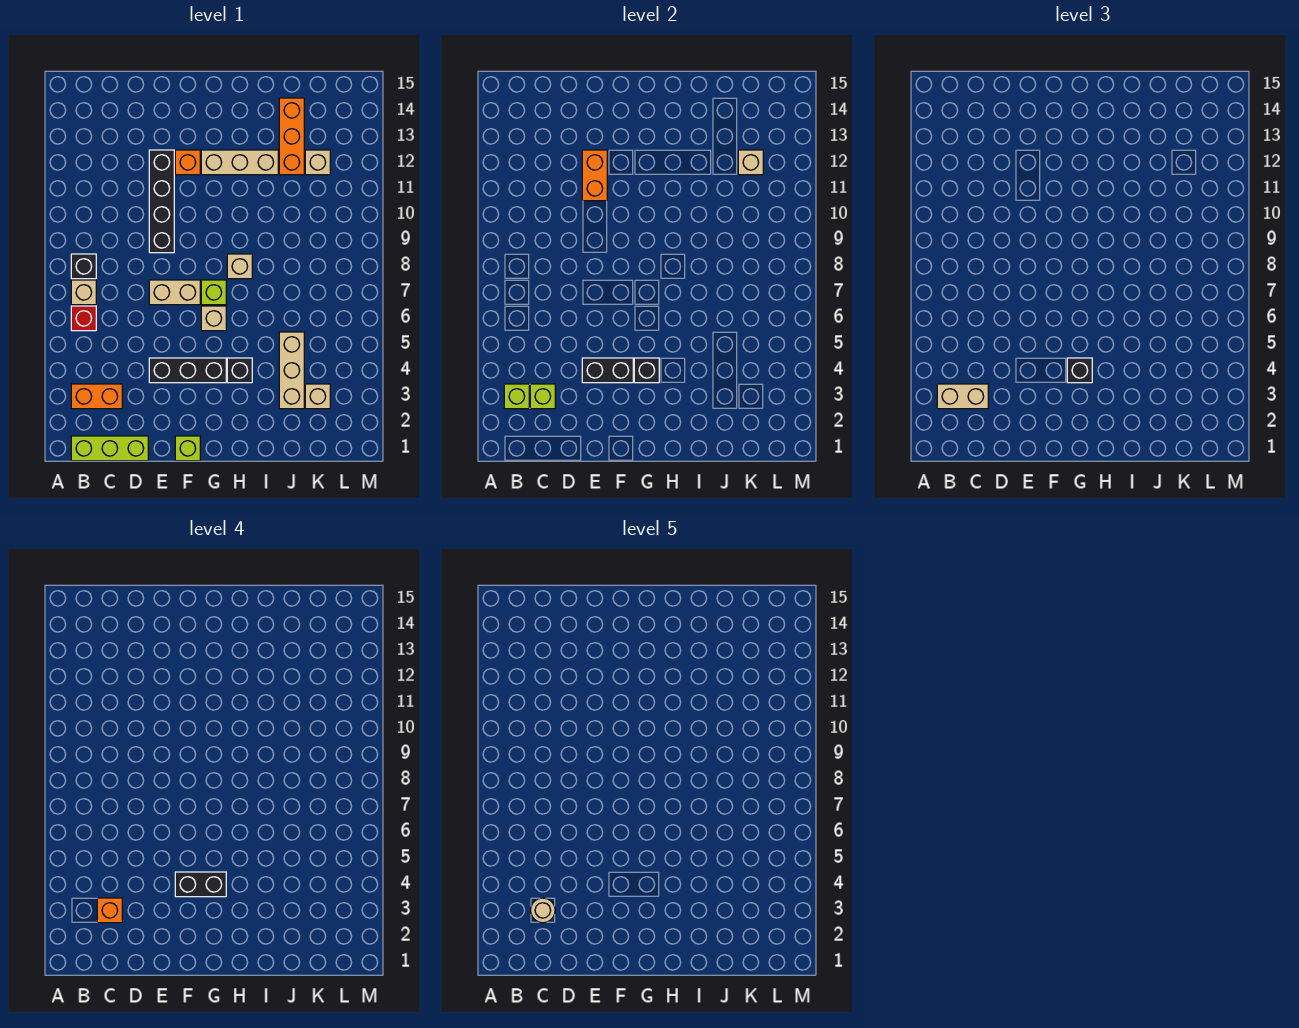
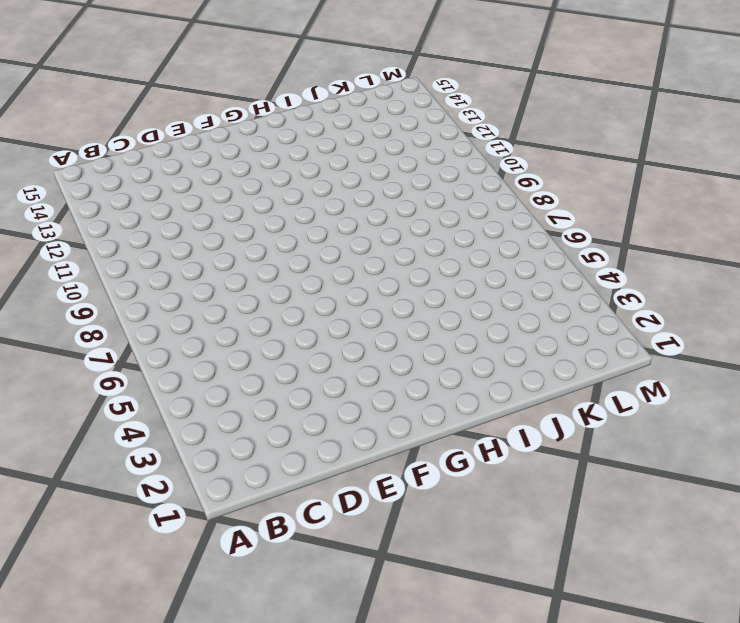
none -> lime 1x3 brick [71,436,148,461]
none -> orange 1x2 brick [71,384,122,409]
none -> red 1x1 brick [71,306,96,331]
none -> tan 1x1 brick [71,280,96,305]

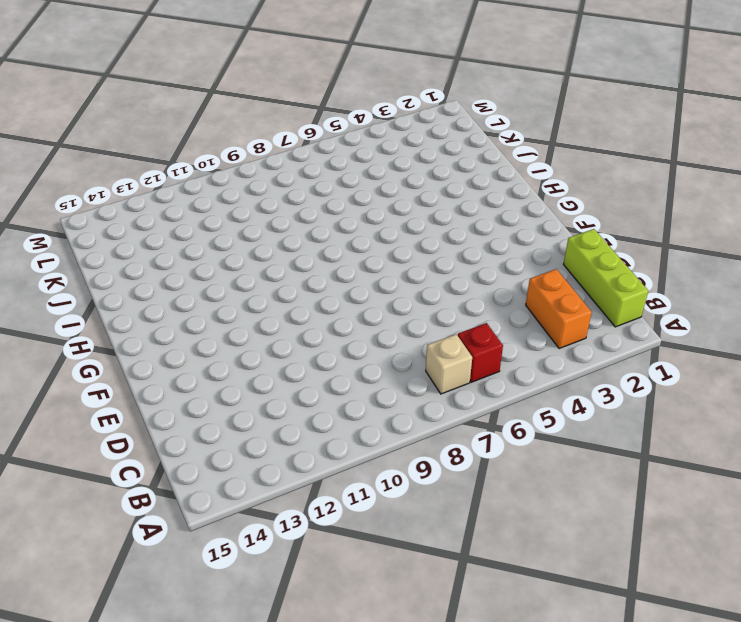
none -> black 1x1 brick [71,254,96,279]
none -> black 1x3 brick [149,358,226,383]
none -> tan 1x2 brick [149,280,200,305]
none -> black 1x4 brick [149,150,174,253]

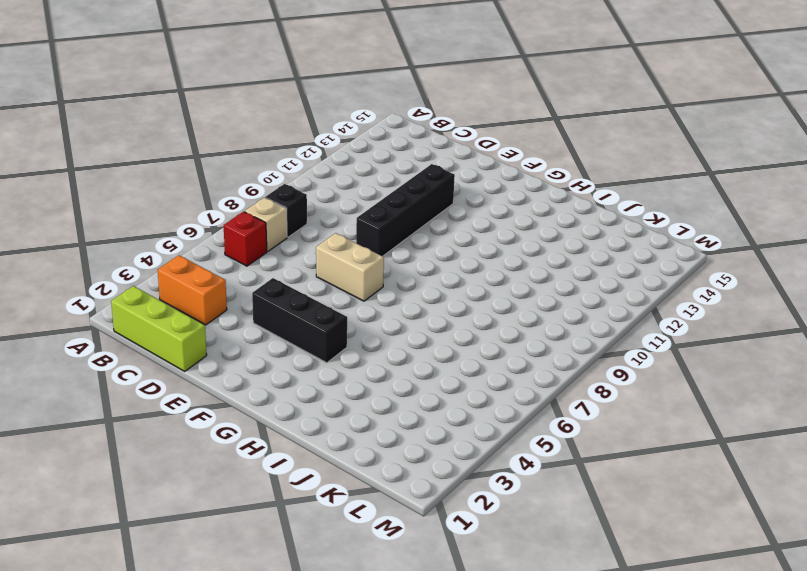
none -> lime 1x1 brick [175,436,200,461]
none -> orange 1x1 brick [175,150,200,175]
none -> tan 1x1 brick [201,306,226,331]
none -> lime 1x1 brick [201,280,226,305]

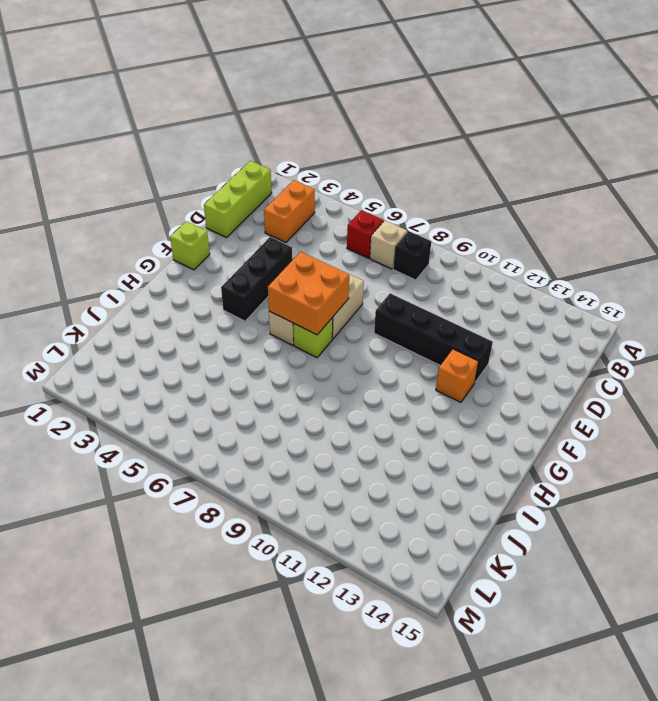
orange 2x2 brick [268,252,349,335] -> none
none -> tan 1x3 brick [201,150,278,175]
none -> black 1x1 brick [227,358,252,383]
none -> tan 1x1 brick [227,254,252,279]
none -> tan 1x3 brick [279,332,304,409]

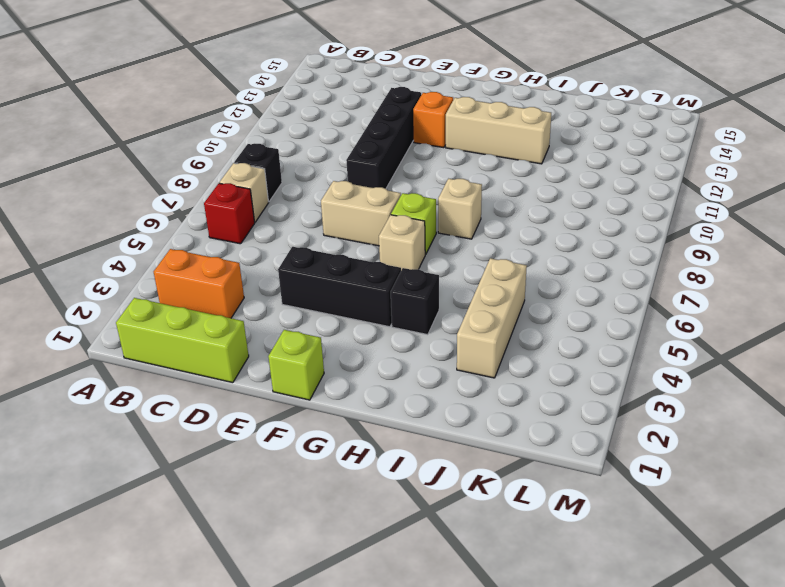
none -> orange 1x3 brick [279,98,304,175]
none -> tan 1x1 brick [305,384,330,409]
none -> tan 1x1 brick [305,150,330,175]
none -> lime 1x1 brick [504,384,529,409]

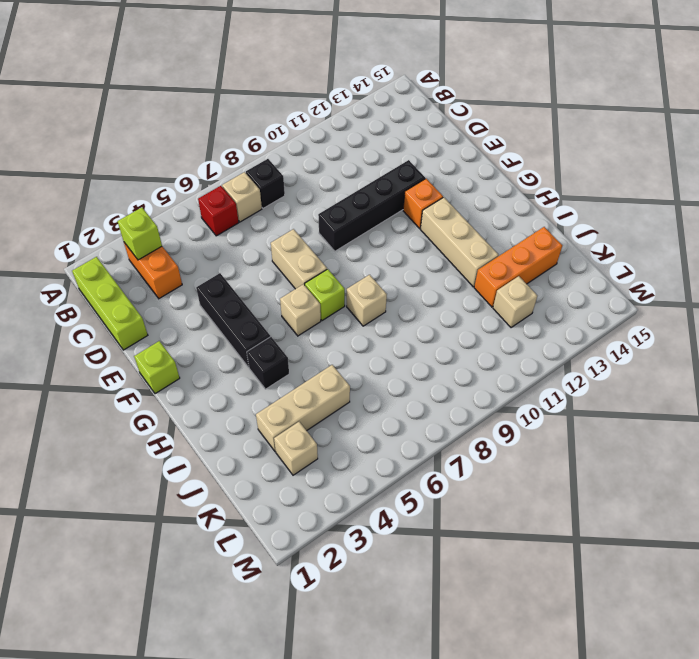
none -> lime 1x1 brick [530,384,555,409]
none -> black 1x2 brick [582,358,633,383]
none -> orange 1x2 brick [582,150,607,201]
none -> black 1x1 brick [634,358,659,383]

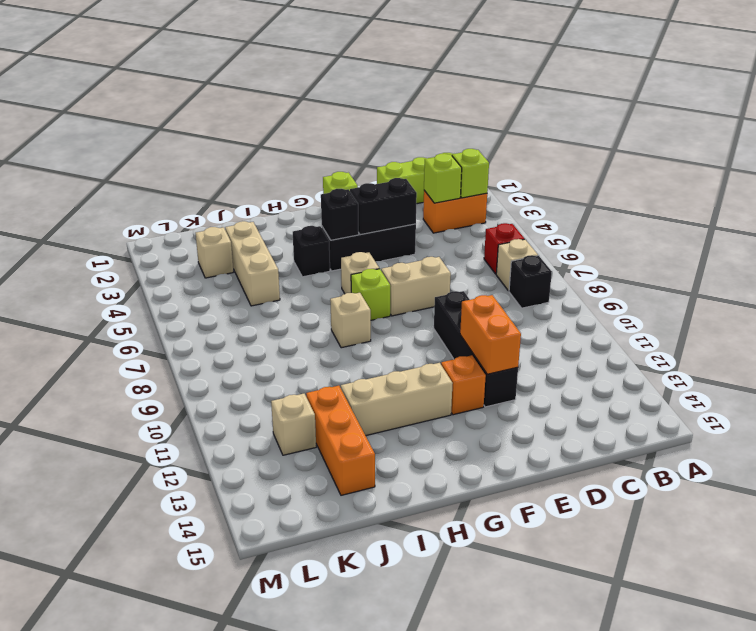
none -> tan 1x1 brick [738,150,763,175]
none -> tan 1x2 brick [937,384,988,409]
none -> black 1x1 brick [1067,358,1092,383]
none -> orange 1x1 brick [97,898,122,923]

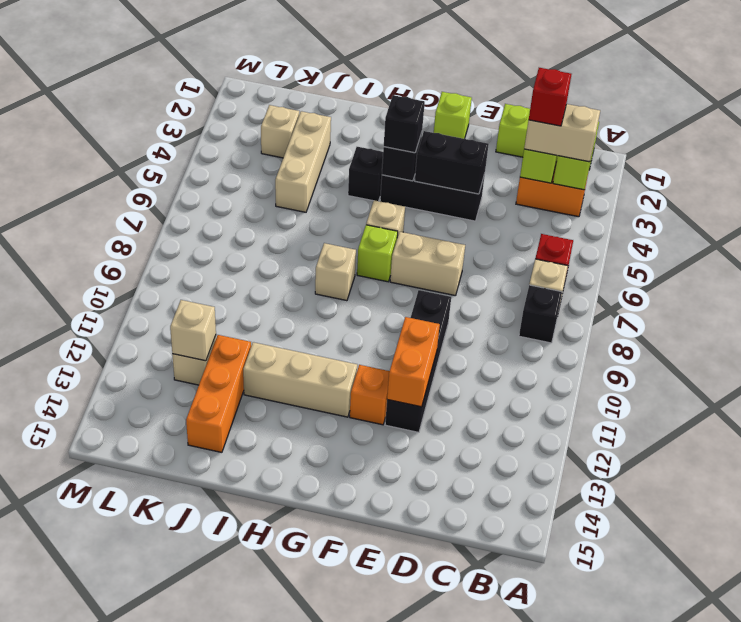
red 1x1 brick [529,68,571,126] -> orange 1x1 brick [97,898,122,923]
none -> black 1x2 brick [175,872,226,897]
none -> tan 1x1 round brick [531,898,555,923]

